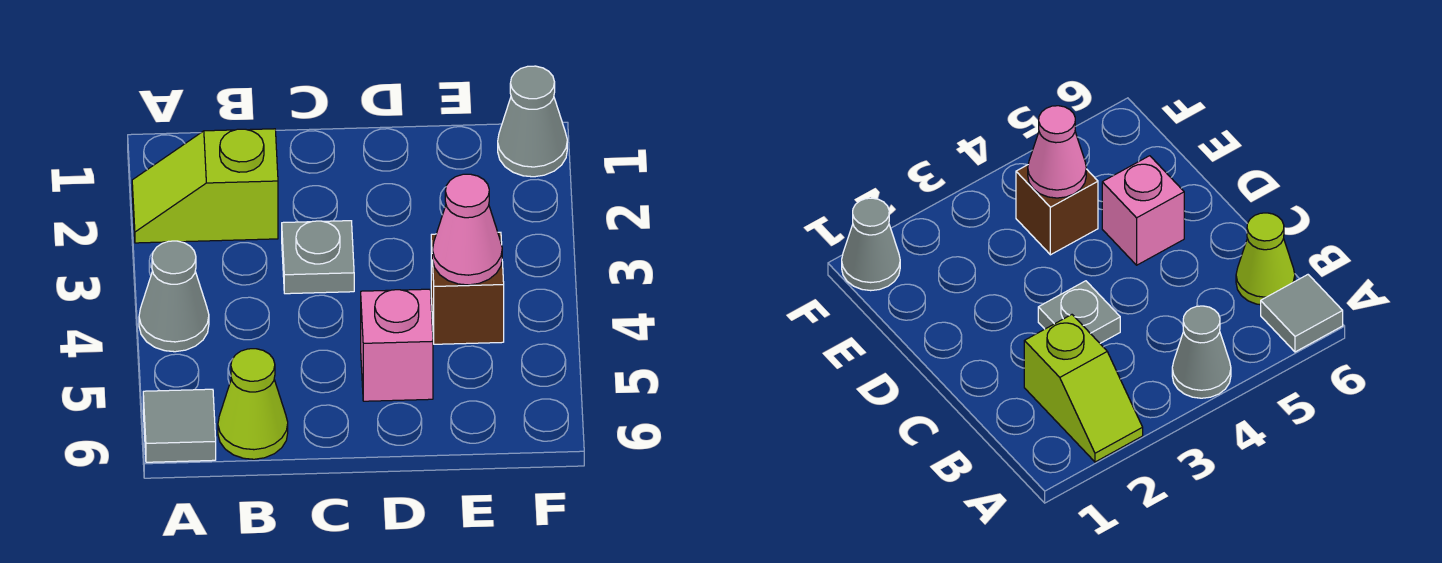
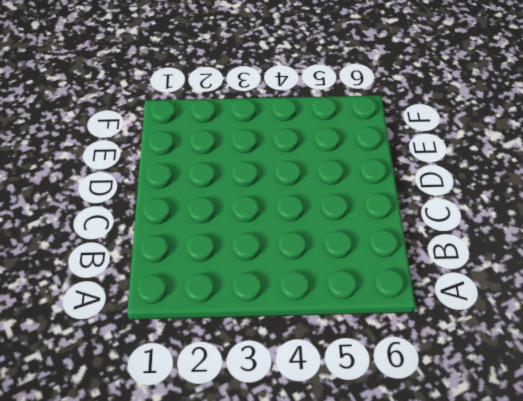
none -> lime 1x2 slope [132,129,278,243]
none -> grey 1x1 cone [139,241,209,352]

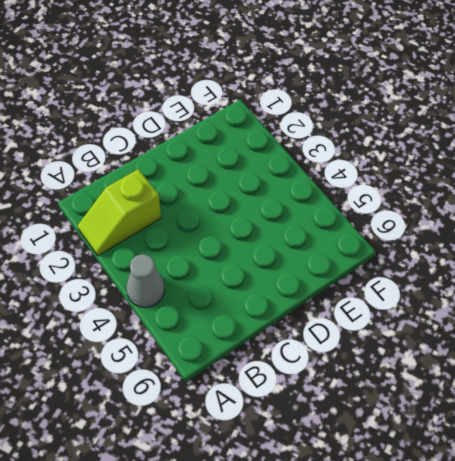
none -> grey 1x1 tile [143,389,216,462]
none -> lime 1x1 cone [218,349,288,459]

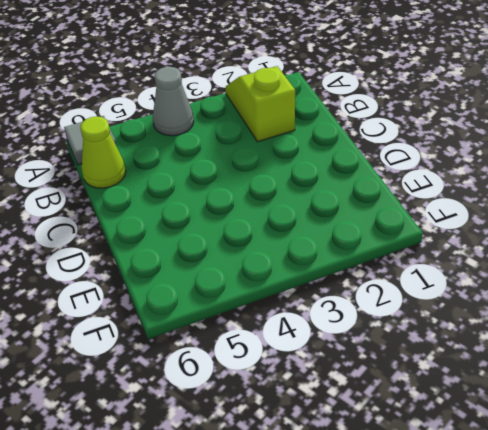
none -> grey 1x1 plate [282,221,354,294]
none -> pink 1x1 brick [361,289,433,401]

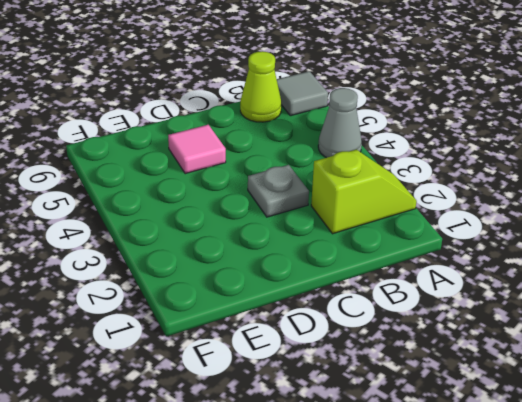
pink 1x1 tile [168,125,226,174] -> pink 1x1 brick [361,289,433,401]
none -> brown 1x1 brick [431,232,504,344]
none -> grey 1x1 cone [498,66,567,177]

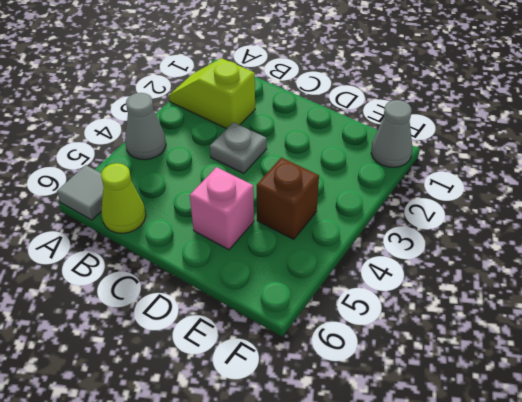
none -> pink 1x1 cone [432,174,502,285]

